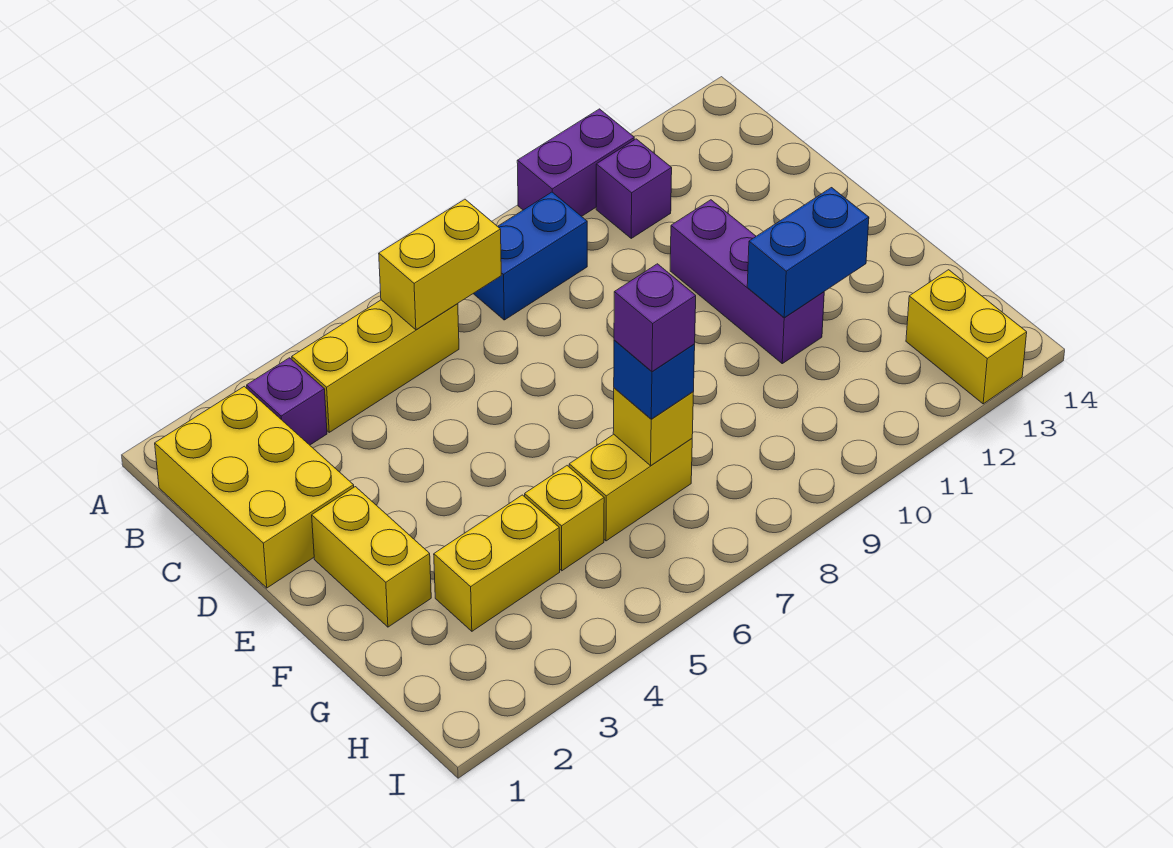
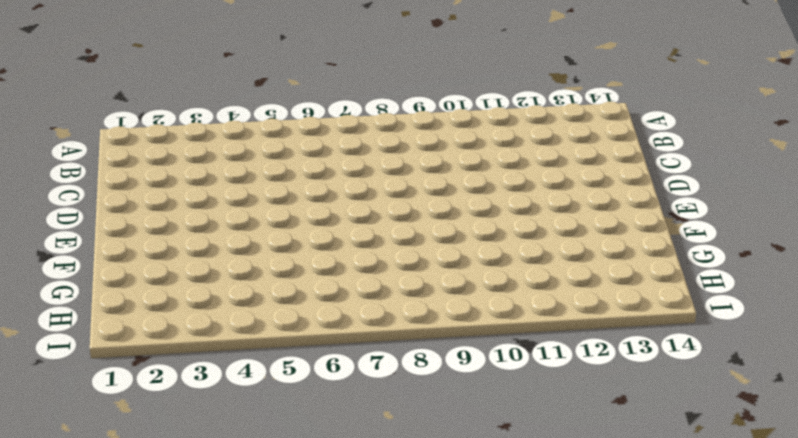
none -> purple 1x2 brick [517,109,634,216]
none -> yellow 2x3 brick [155,386,354,588]
none -> purple 1x1 brick [247,358,327,445]

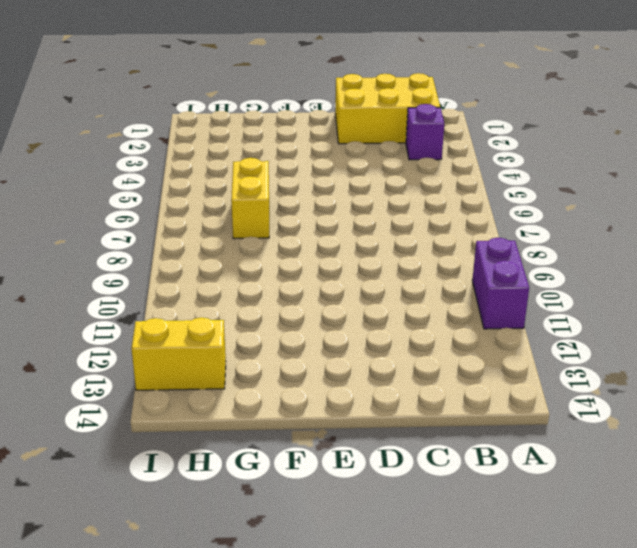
none -> yellow 1x3 brick [292,300,459,432]
none -> blue 1x2 brick [473,192,587,320]
none -> purple 1x1 brick [596,139,672,238]

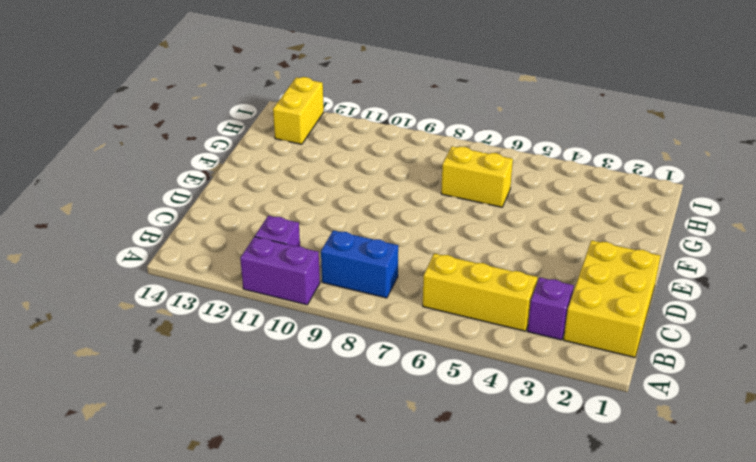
none -> purple 1x3 brick [670,200,824,364]
none -> yellow 1x2 brick [312,487,431,627]
none -> yellow 1x2 brick [434,495,560,631]

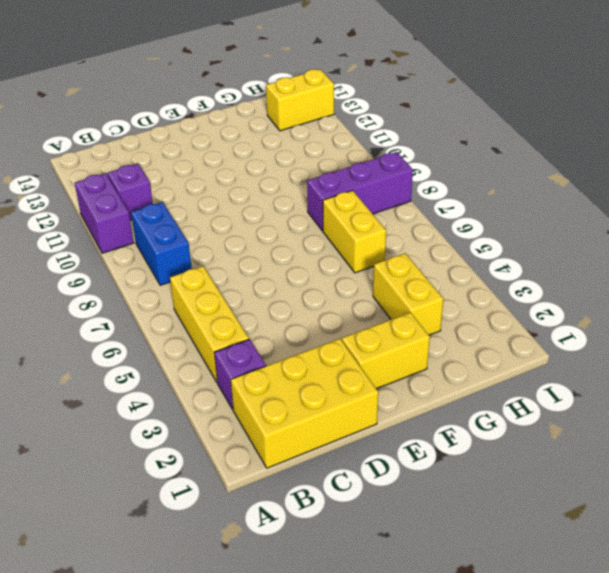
purple 1x3 brick [307,152,413,231] -> purple 1x3 brick moved to [670,200,824,364]
none -> yellow 1x1 brick [525,466,604,571]
none -> yellow 1x2 brick [379,199,501,330]
none -> blue 1x2 brick [747,188,869,318]

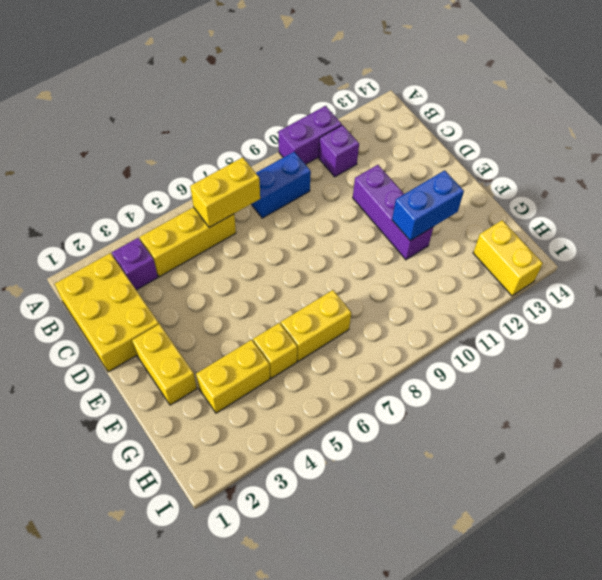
none -> yellow 1x1 brick [613,388,693,466]
none -> blue 1x1 brick [614,340,695,419]
none -> purple 1x1 brick [614,264,696,372]

